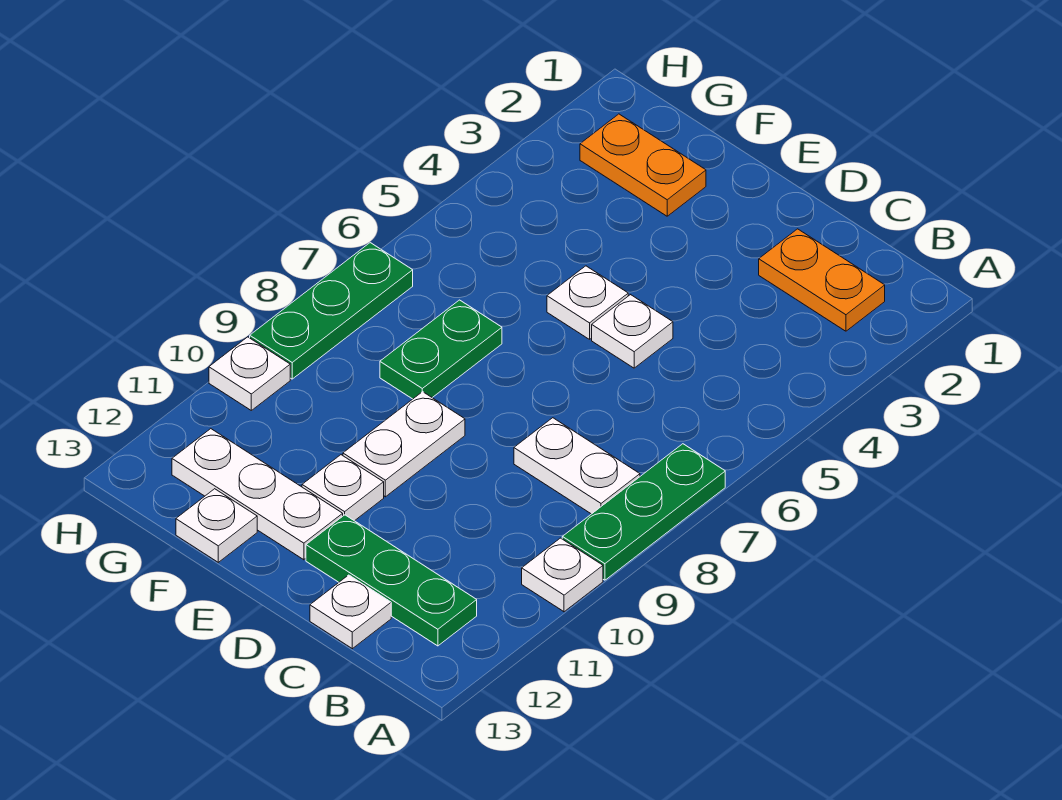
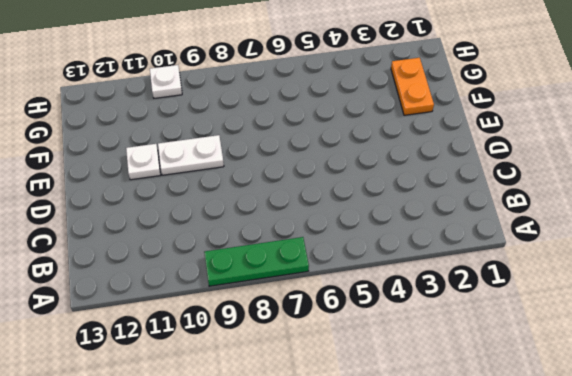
none -> white 1x1 plate [522,538,603,612]
none -> orange 1x2 plate [759,229,885,331]
none -> white 1x2 plate [514,418,640,514]

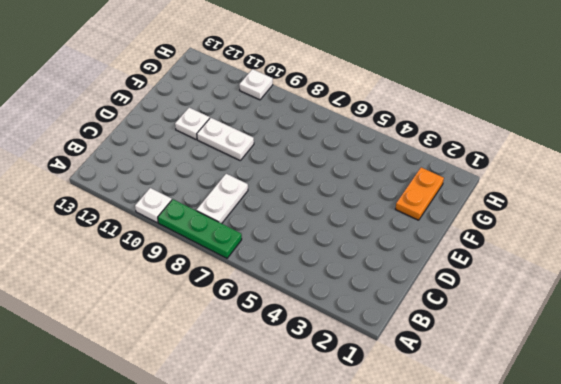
none -> orange 1x2 plate [759,229,885,331]
none -> green 1x3 plate [306,515,477,646]
none -> white 1x1 plate [310,575,391,649]

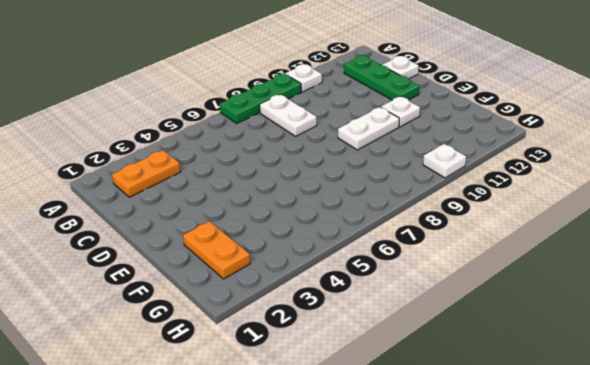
orange 1x2 plate [112,150,181,197] -> orange 1x2 plate turned to [759,229,885,331]
none -> white 1x1 plate [592,295,673,368]
none -> white 1x1 plate [547,266,628,339]
none -> white 1x3 plate [172,429,343,560]

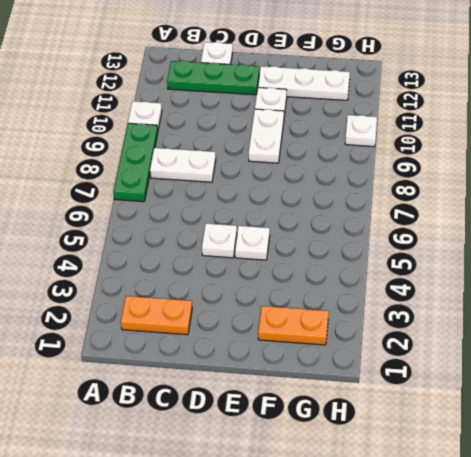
none -> green 1x2 plate [380,300,502,399]
none -> white 1x1 plate [176,489,257,562]
none -> green 1x3 plate [250,243,413,379]

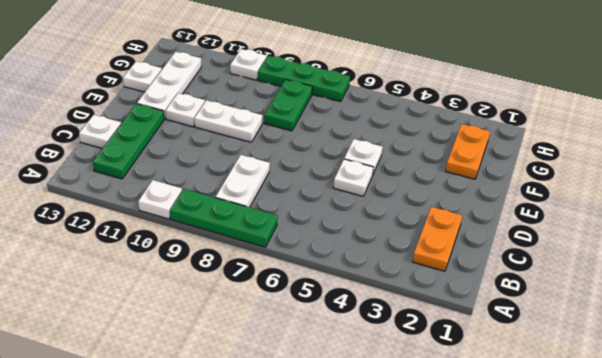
green 1x2 plate [264,79,312,131] -> green 1x2 plate turned to [380,300,502,399]

